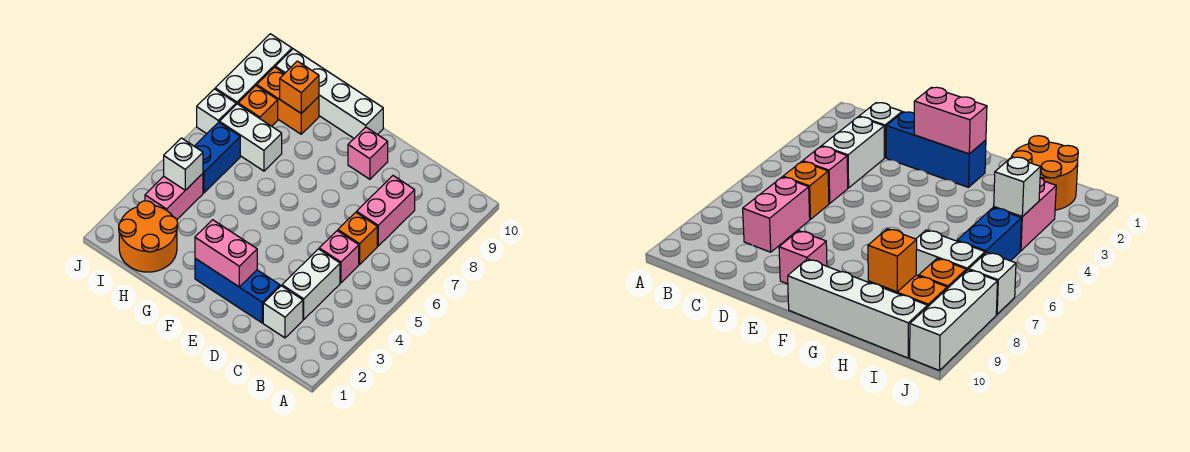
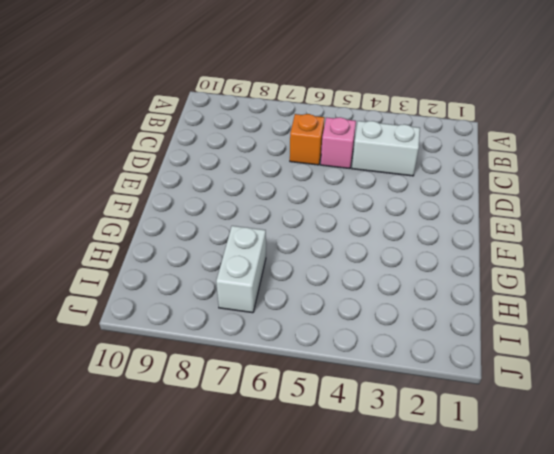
none -> white 1x1 brick [263,286,303,338]
none -> pink 1x2 brick [357,176,415,246]
none -> blue 1x3 brick [195,258,280,323]

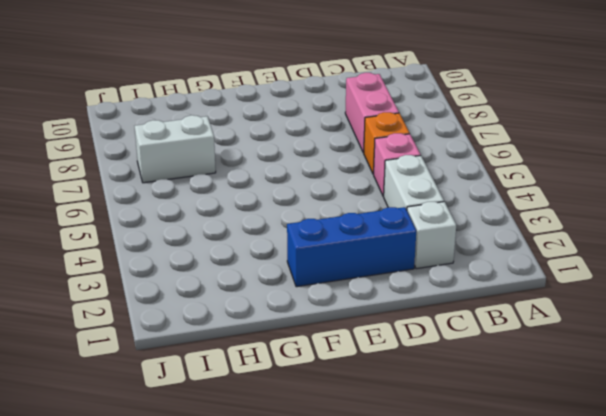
none -> pink 1x1 brick [348,127,388,179]
none -> white 1x4 brick [275,49,383,138]
none -> orange 2x2 round brick [119,201,178,272]

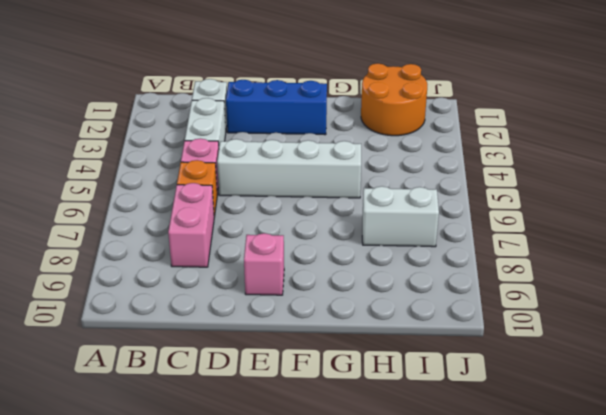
white 1x4 brick [217,139,361,198] -> white 1x4 brick moved to [275,49,383,138]
none -> orange 1x2 brick [257,67,319,134]
none -> pink 1x2 brick [145,174,203,220]
none -> blue 1x2 brick [194,122,240,193]

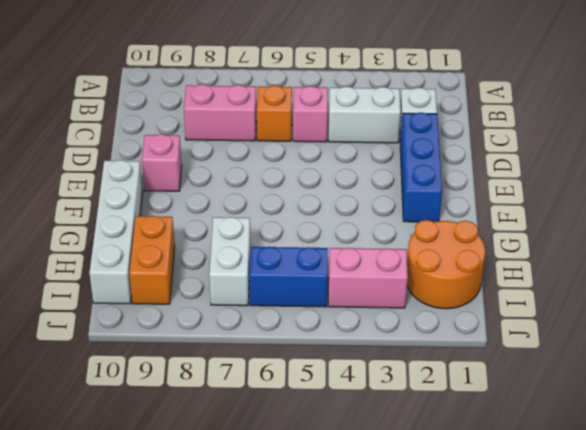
none -> orange 1x1 brick [238,86,278,126]
none -> white 1x1 brick [197,89,236,134]
none -> white 1x3 brick [215,34,292,104]

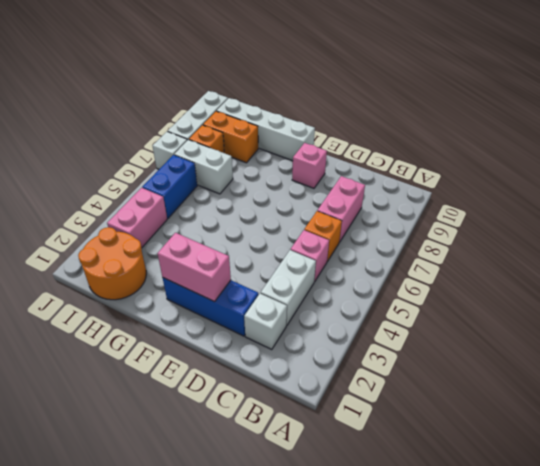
none -> orange 1x1 brick [280,61,319,113]
none -> white 1x1 brick [164,138,203,190]

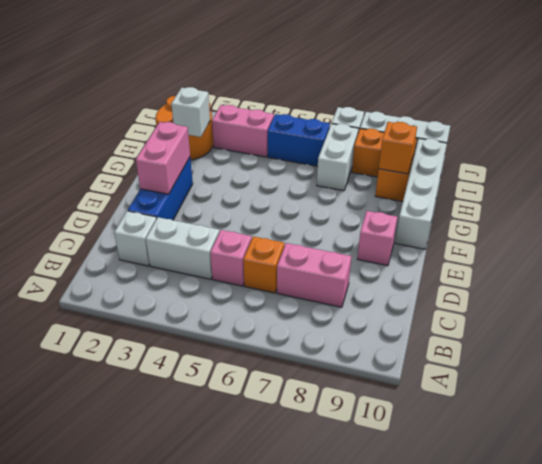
white 1x1 brick [171,87,210,137] -> white 1x1 brick moved to [164,138,203,190]

